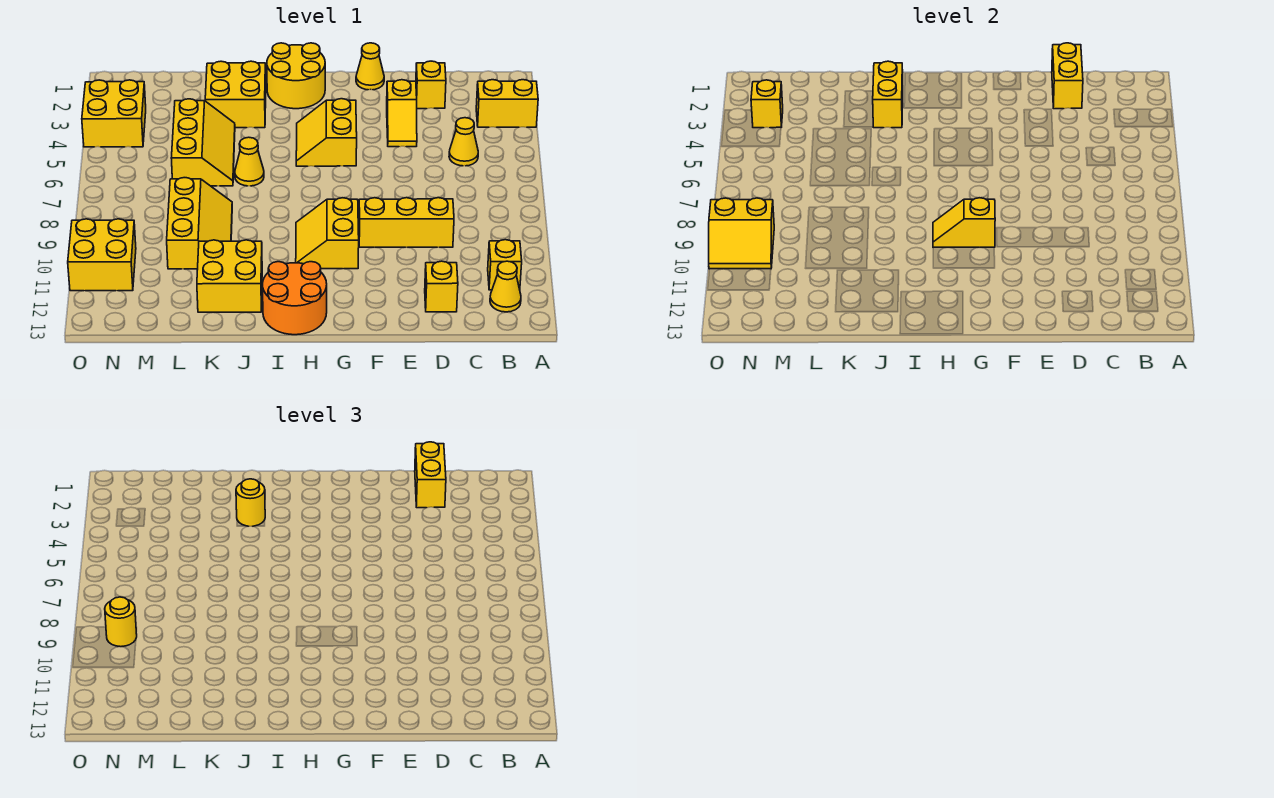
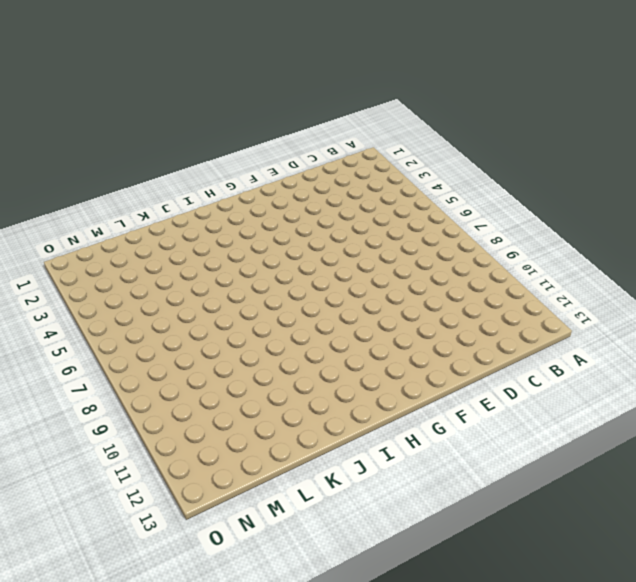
none -> yellow 1x2 brick [476,80,538,127]
none -> yellow 1x1 brick [488,240,522,290]
none -> yellow 1x1 cone [490,261,521,312]

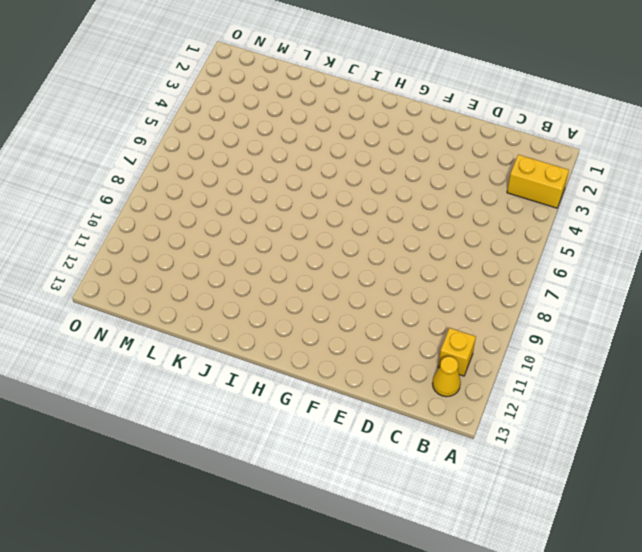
none -> yellow 1x1 cone [449,118,478,166]
none -> yellow 1x1 brick [416,61,446,109]
none -> yellow 1x3 brick [359,198,454,247]

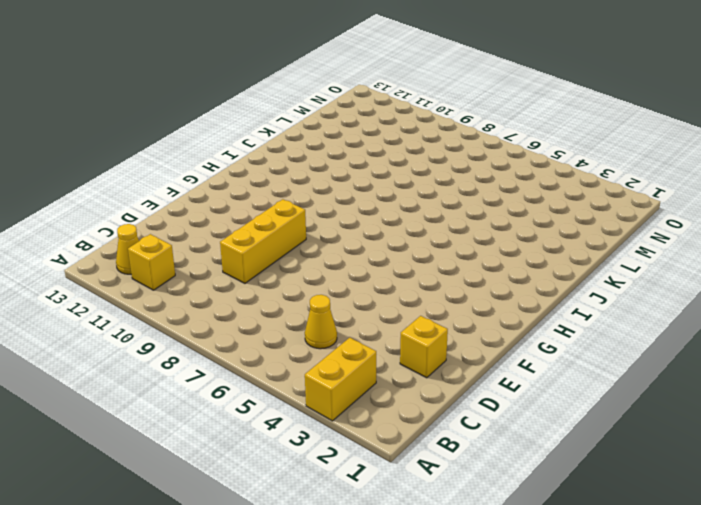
none -> yellow 1x1 brick [425,261,458,312]
none -> yellow 1x2 slope [387,80,417,147]
none -> yellow 1x1 cone [356,43,384,90]

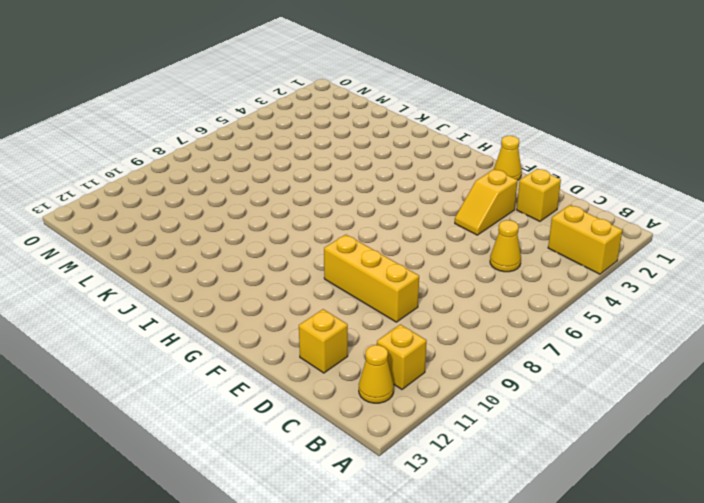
none -> yellow 2x2 slope [296,99,357,166]
none -> yellow 2x2 slope [296,198,359,269]
none -> yellow 2x2 round brick [267,43,325,109]

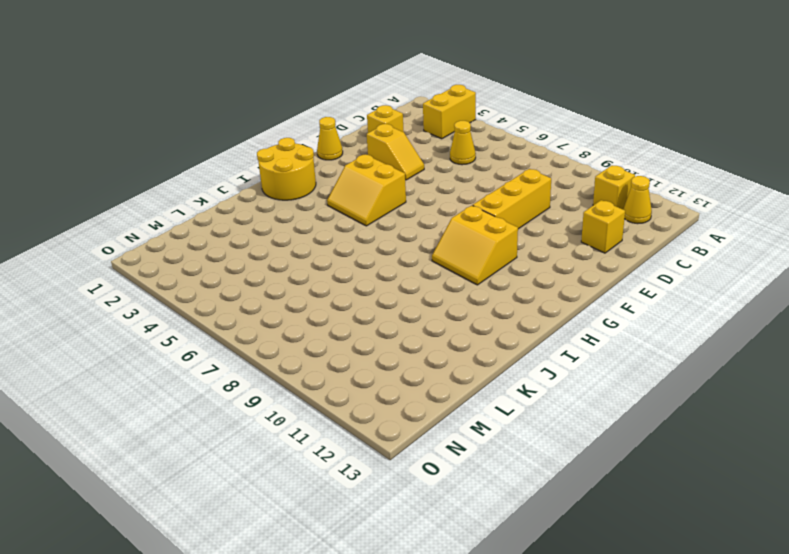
none -> orange 2x2 round brick [263,262,327,335]
none -> yellow 2x2 brick [205,61,266,128]
none -> yellow 1x1 cone [235,137,264,186]

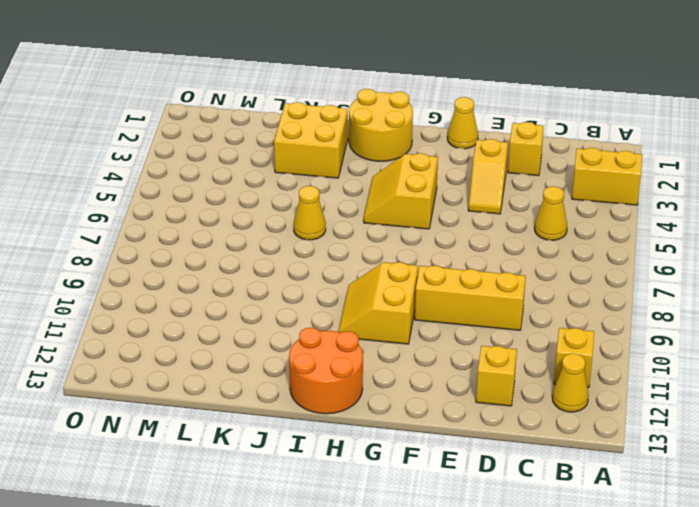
none -> yellow 2x2 brick [197,240,262,312]
none -> yellow 2x3 slope [171,99,235,186]
none -> yellow 2x3 slope [167,178,232,269]

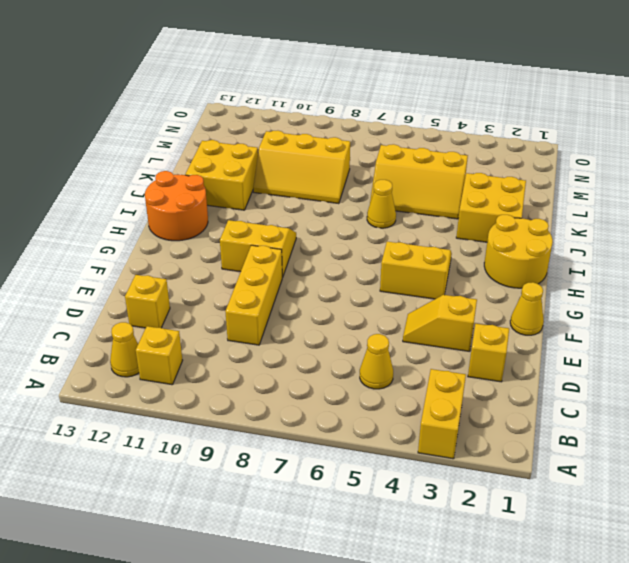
none -> yellow 2x2 brick [82,80,146,147]
none -> yellow 2x2 brick [68,219,136,291]
none -> yellow 1x2 brick [1052,43,1083,109]

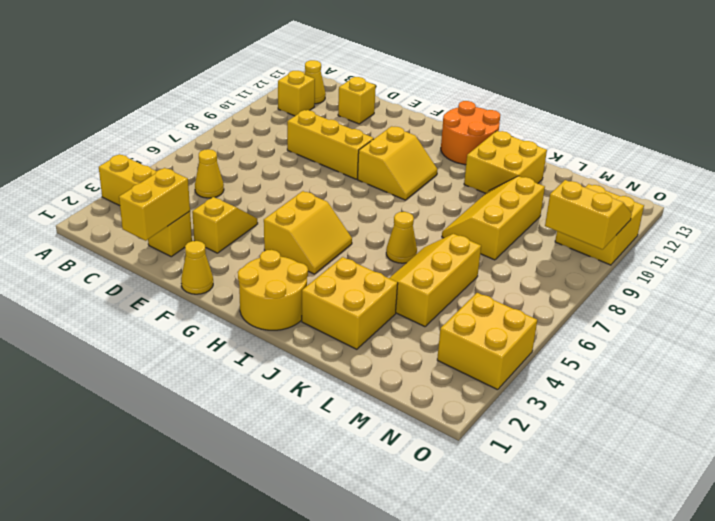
none -> yellow 1x2 slope [933,198,995,247]
none -> yellow 1x2 brick [873,61,903,128]
none -> yellow 1x1 brick [751,80,783,128]

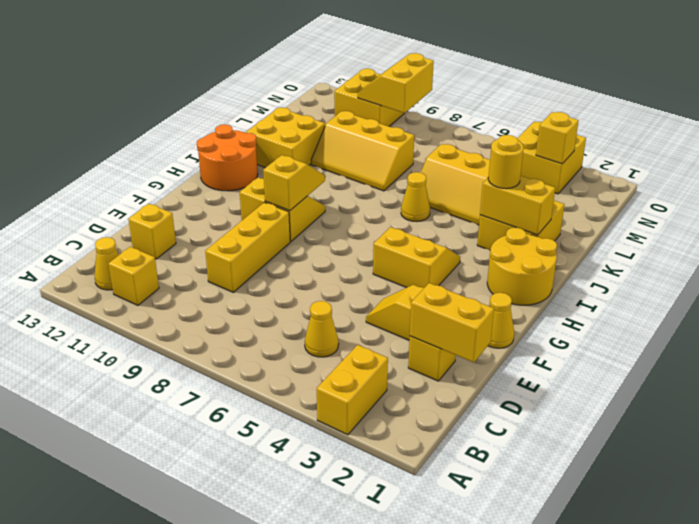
none -> yellow 1x2 brick [415,442,446,508]
none -> yellow 1x1 round brick [105,597,137,647]

